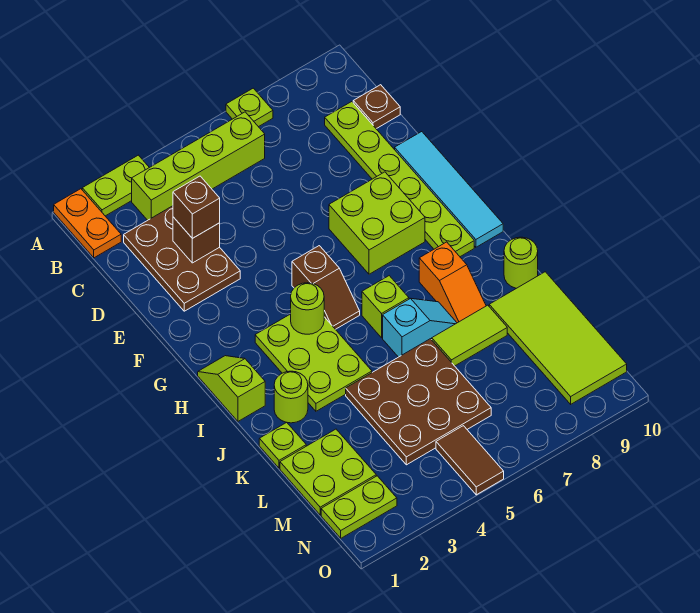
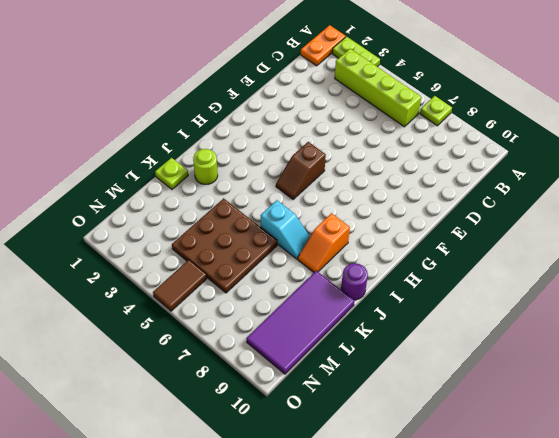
purple 1x1 round brick [341,263,368,300] -> lime 1x1 round brick [504,237,538,288]
purple 2x4 tile [247,271,354,374] -> lime 2x4 tile [489,272,627,404]
none -> brown 2x3 plate [124,206,240,311]
none -> lime 1x6 plate [325,102,474,257]
none -> brown 1x1 plate [353,85,400,129]

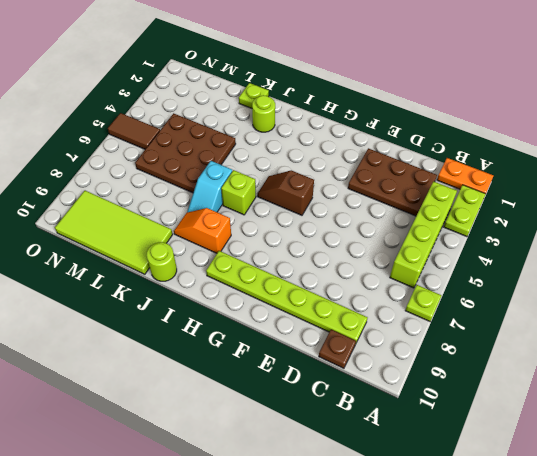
none -> cyan 1x4 tile [395,132,503,247]
none -> lime 2x2 brick [329,172,425,274]
none -> lime 1x2 slope [198,356,265,421]

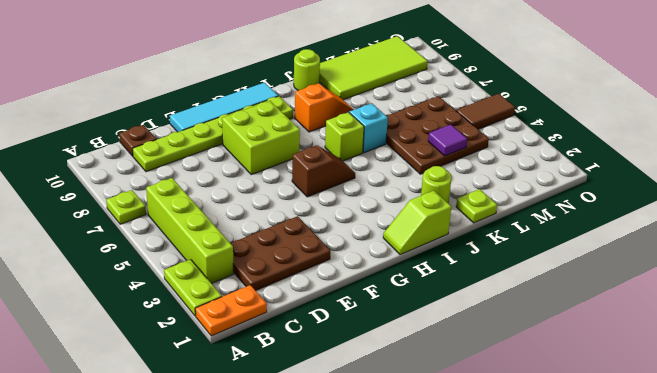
purple 1x1 tile [428,124,467,156] -> none
none -> lime 2x3 plate [255,314,372,411]
none -> lime 1x2 tile [432,305,507,366]
none -> lime 2x2 plate [280,429,376,515]

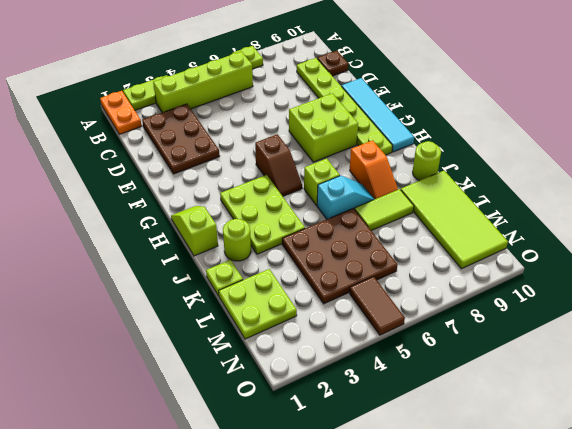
none -> lime 1x2 plate [321,476,397,538]
none -> brown 1x1 brick [173,217,220,263]
none -> lime 1x1 round brick [291,283,324,334]

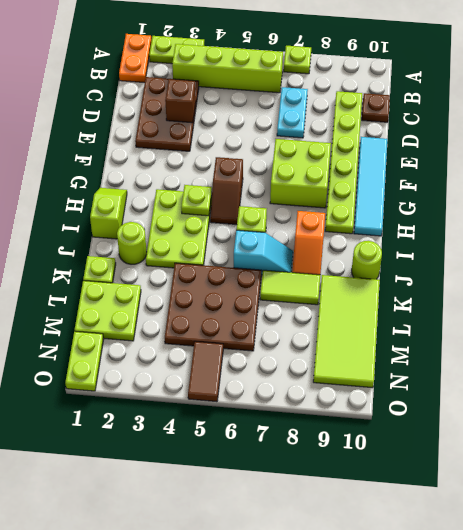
cyan 1x2 plate [277,87,308,138] -> none
lime 1x1 plate [181,185,212,216] -> lime 1x1 round brick [291,283,324,334]
lime 1x2 plate [65,331,104,391] -> lime 1x2 plate turned to [321,476,397,538]
none -> brown 1x1 brick [173,176,220,238]

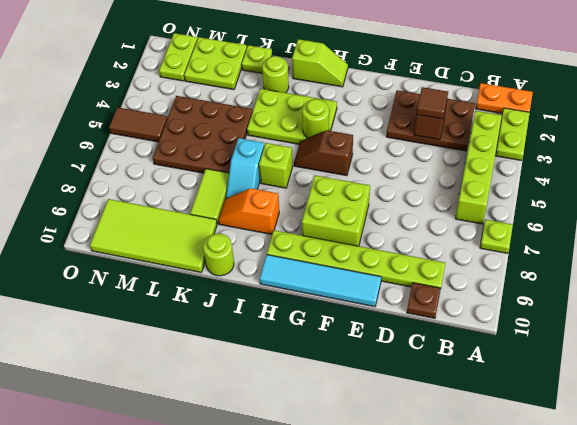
brown 1x1 tile [416,87,448,119] -> brown 1x1 brick [173,176,220,238]

